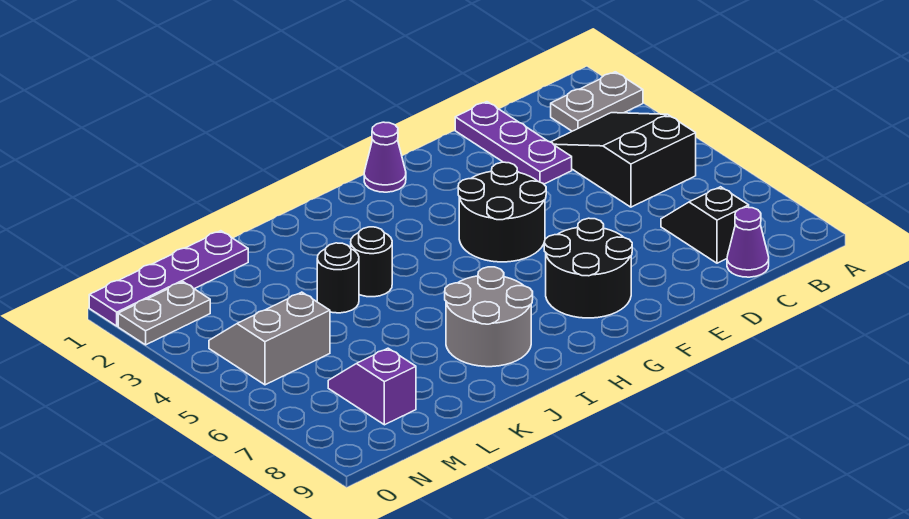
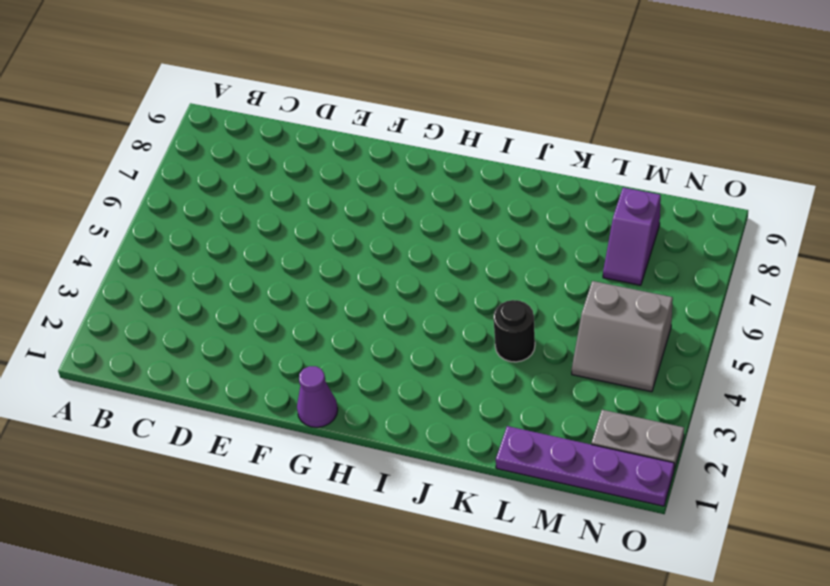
none -> grey 1x2 plate [551,72,643,131]
none -> black 2x3 slope [551,113,696,207]
none -> black 1x2 slope [661,187,749,263]

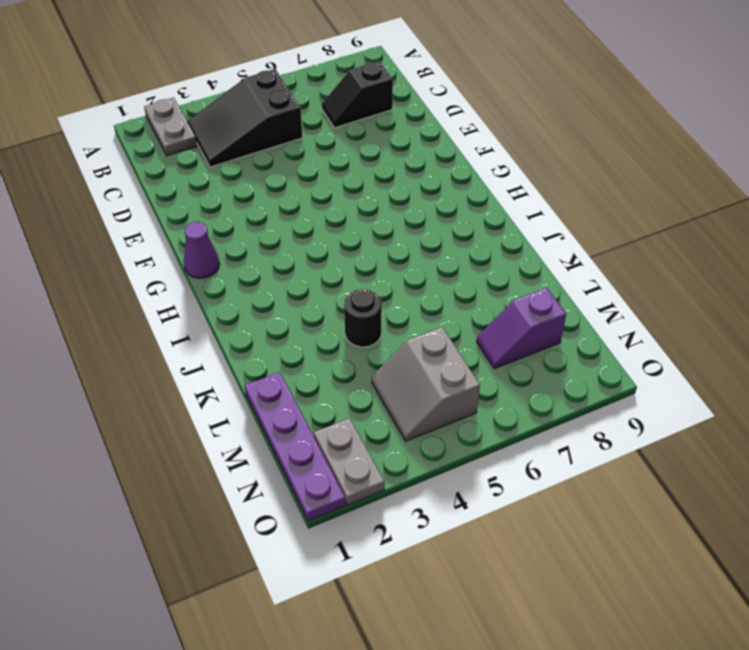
none -> purple 1x1 cone [727,207,769,277]
none -> purple 1x3 plate [455,102,572,184]
none -> black 2x2 round brick [458,162,546,262]

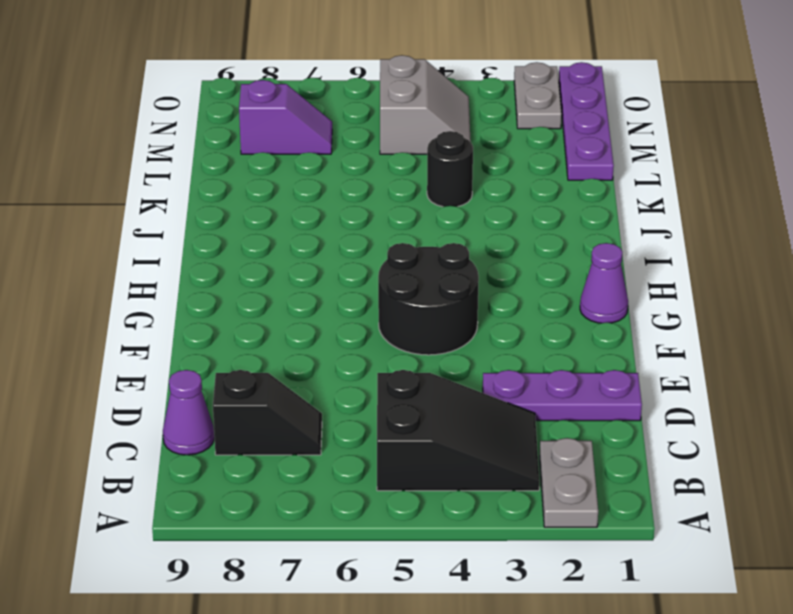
none -> black 2x2 round brick [544,218,632,318]
none -> grey 2x2 round brick [445,267,533,367]
none -> black 1x1 round brick [351,227,392,297]

